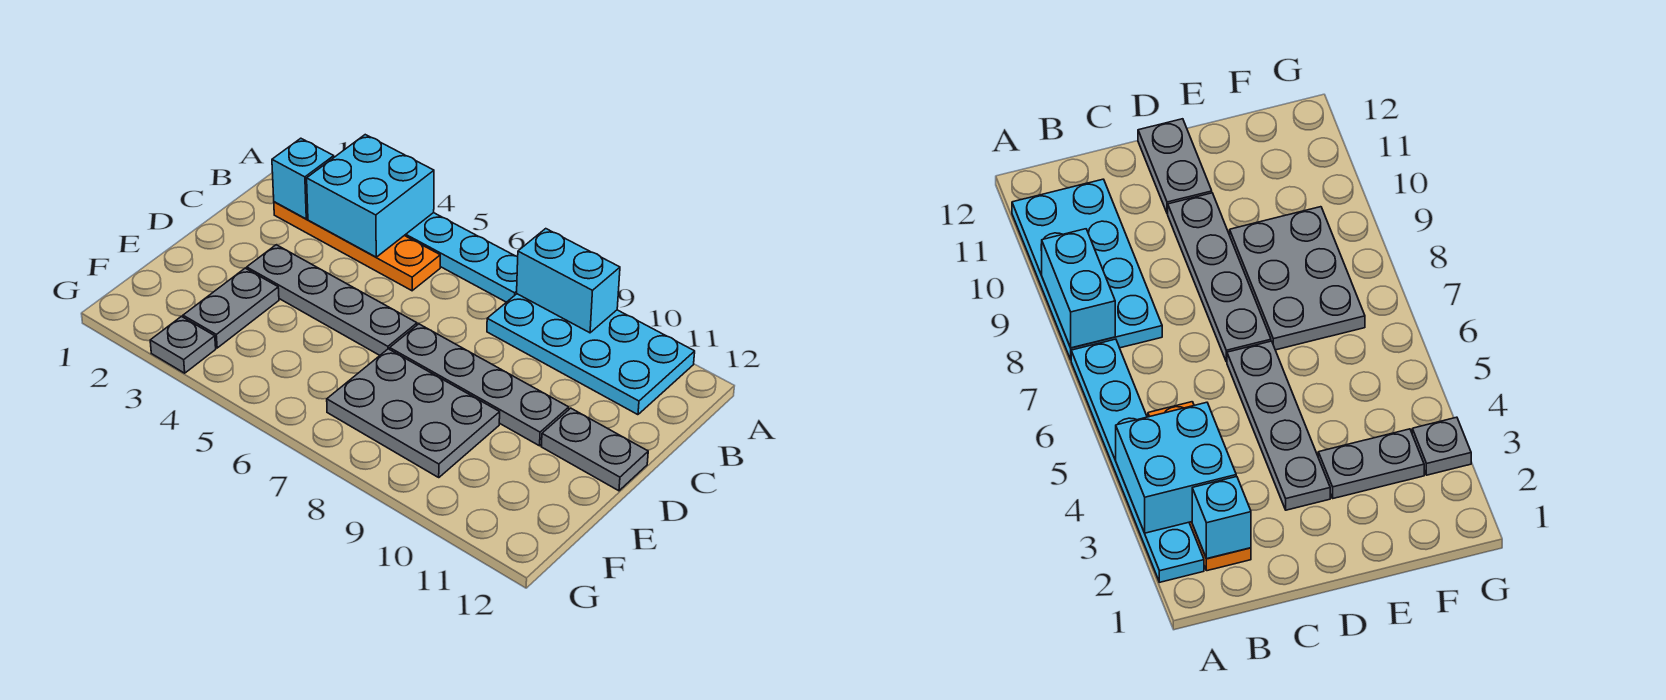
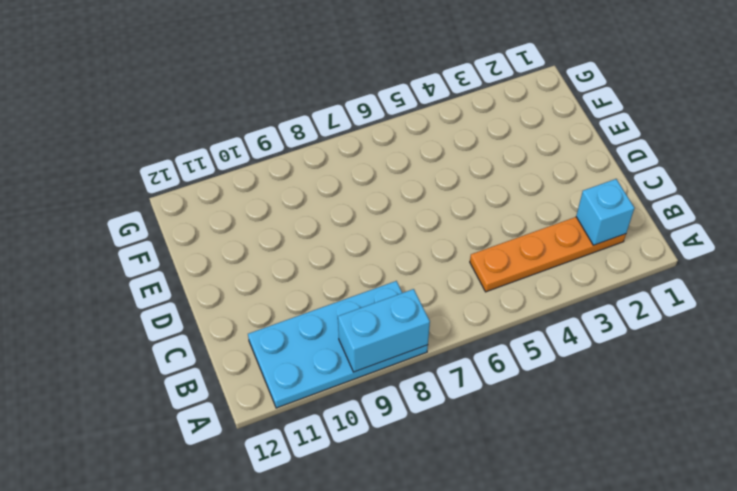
none -> cyan 1x6 plate [404,213,518,302]
none -> grey 1x4 plate [247,245,417,355]
none -> grey 1x4 plate [390,324,569,446]

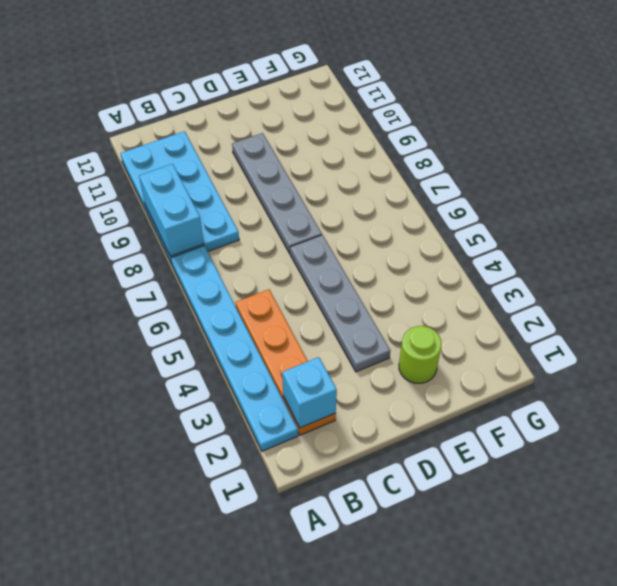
lime 1x1 round brick [399,326,441,383] -> none
none -> grey 1x2 plate [541,408,648,491]
none -> grey 1x2 plate [183,268,279,348]
none -> grey 2x3 plate [327,349,500,477]

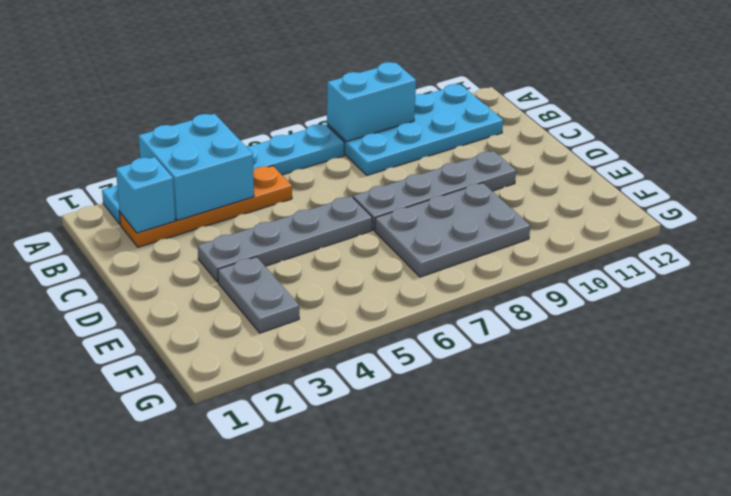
none -> grey 1x2 plate [541,408,648,491]
none -> grey 1x1 plate [150,317,216,373]

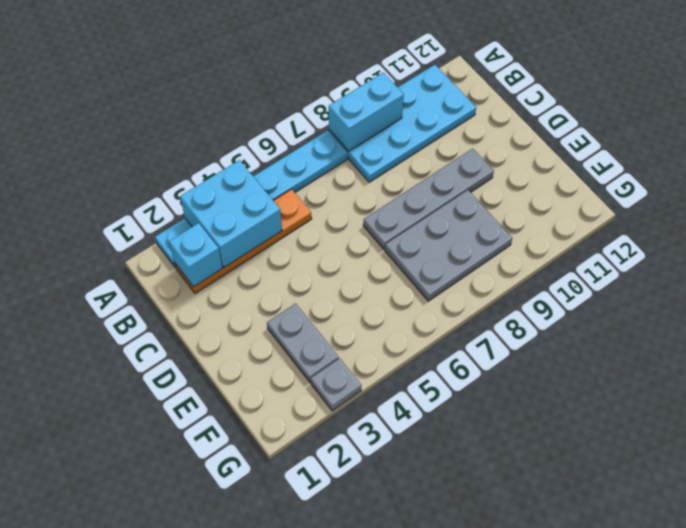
none -> grey 1x4 plate [247,245,417,355]
none -> grey 1x2 plate [541,408,648,491]

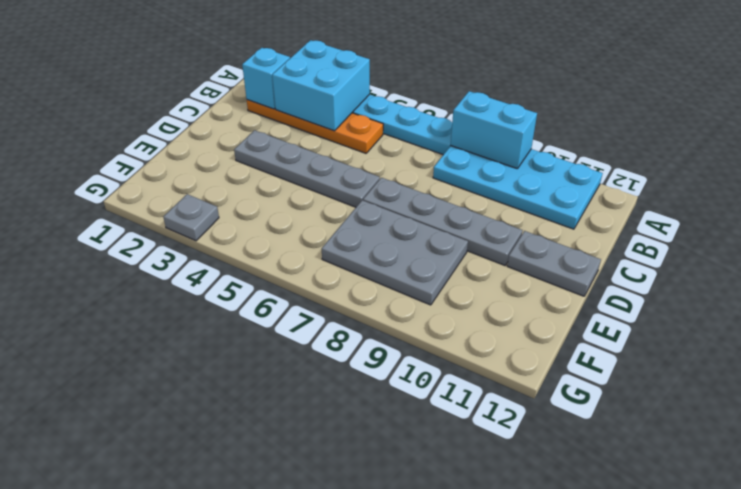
none -> grey 1x2 plate [183,268,279,348]

